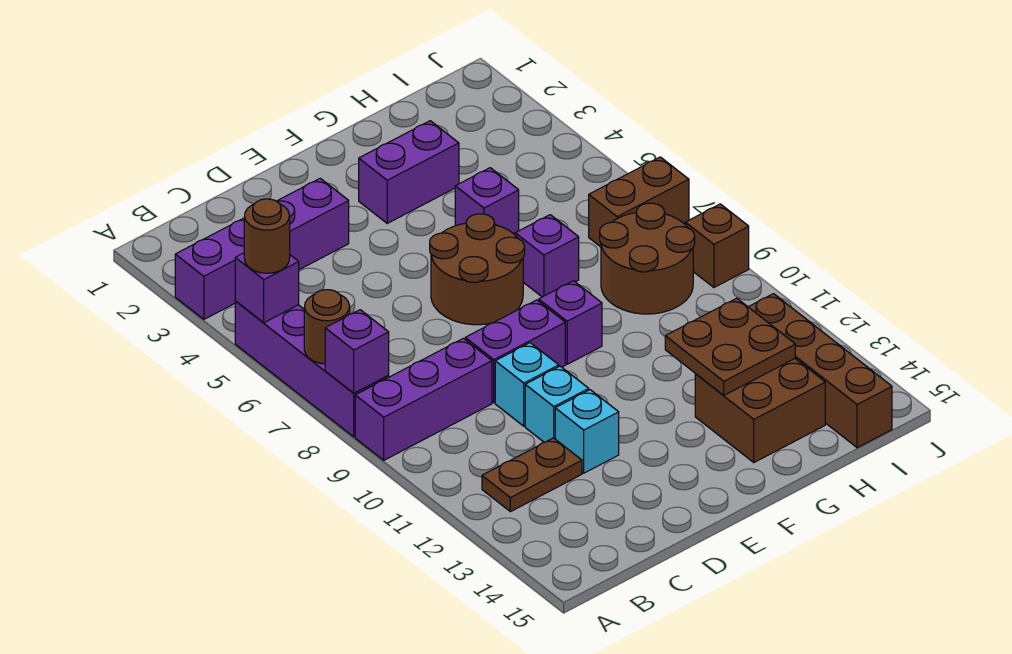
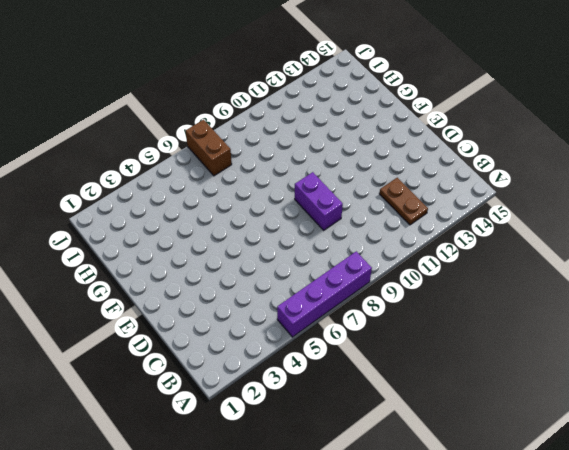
none -> purple 1x4 brick [175,178,349,319]
none -> purple 1x3 brick [355,338,492,460]
none -> cyan 1x1 brick [495,343,559,426]

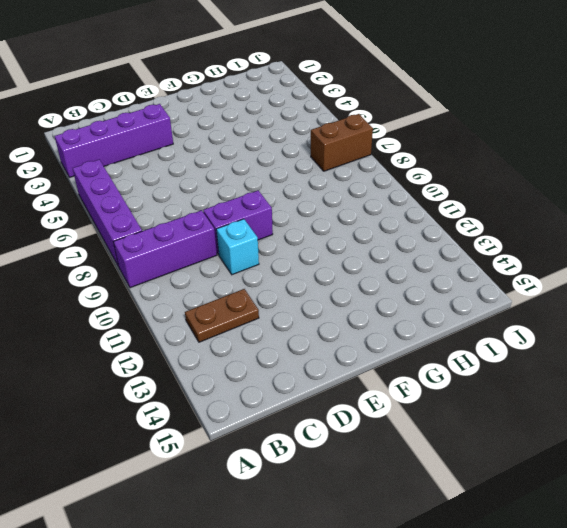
none -> cyan 1x1 brick [525,366,589,442]
none -> cyan 1x1 brick [555,390,619,473]
none -> brown 2x2 round brick [430,214,525,325]

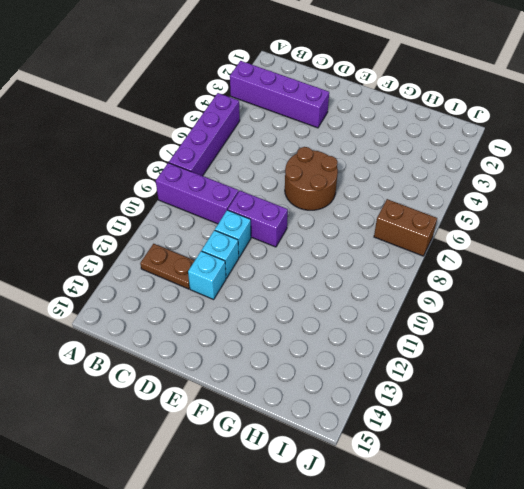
none -> purple 1x2 brick [359,121,459,223]
none -> purple 1x1 brick [539,281,602,364]
none -> purple 1x1 brick [455,168,519,235]

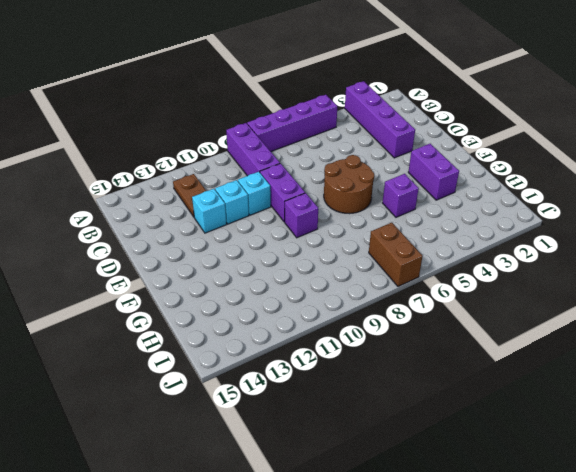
none -> purple 1x1 brick [515,215,579,297]
none -> brown 2x2 brick [695,359,825,462]
none -> brown 2x2 round brick [600,203,695,314]

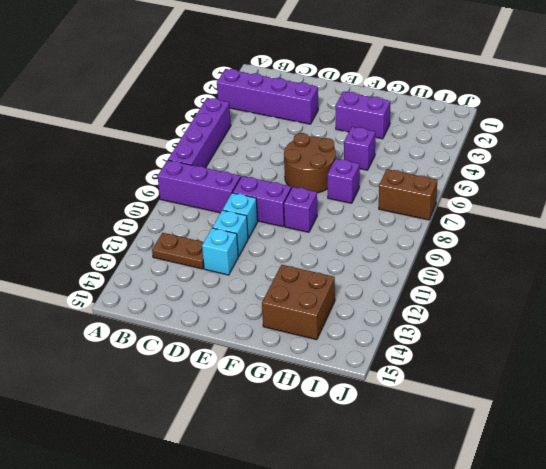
none -> brown 2x2 round brick [600,203,695,314]
none -> brown 1x4 brick [749,294,892,448]
none -> brown 1x1 brick [685,204,749,287]

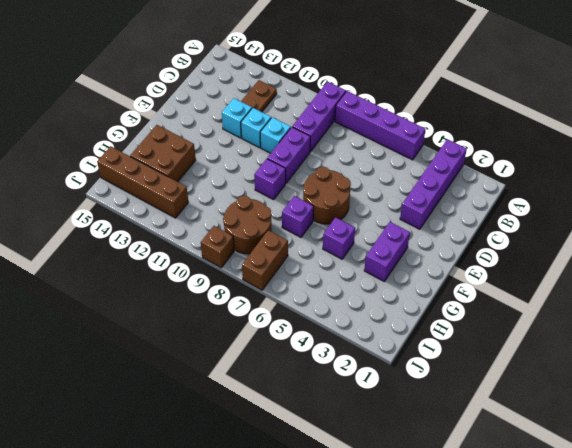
none -> purple 1x1 brick [235,253,299,323]
none -> brown 1x1 round brick [304,290,350,364]
none -> purple 1x1 brick [325,310,389,393]

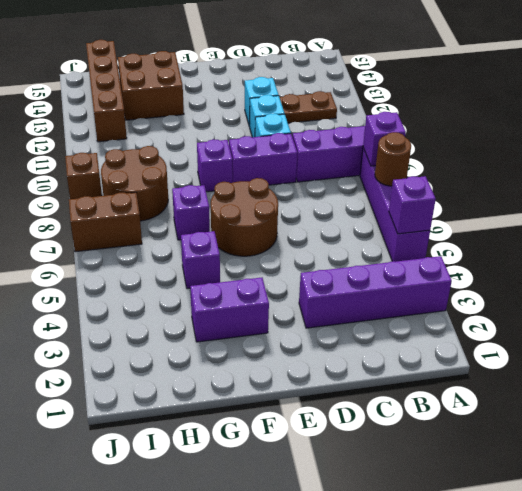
none -> brown 2x2 plate [665,298,795,395]
none -> brown 1x1 round brick [244,199,290,273]

